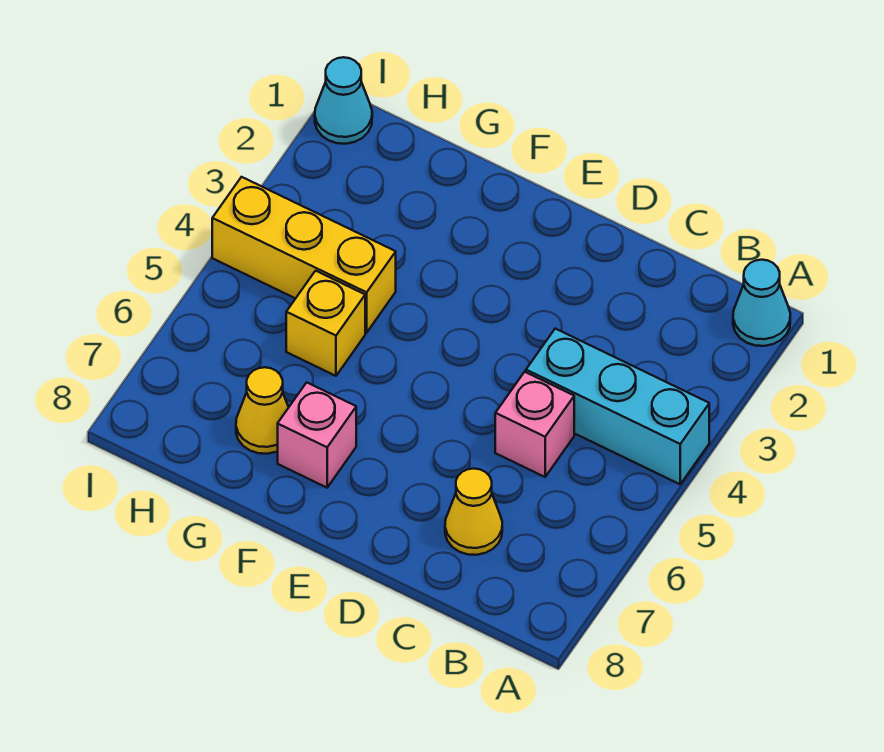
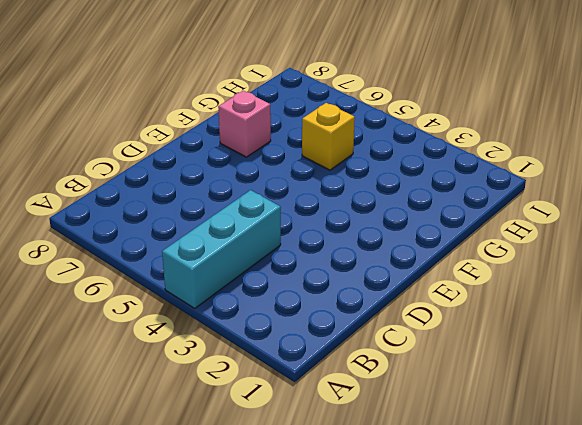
none -> cyan 1x1 cone [733,260,790,346]
none -> pink 1x1 brick [495,372,574,477]

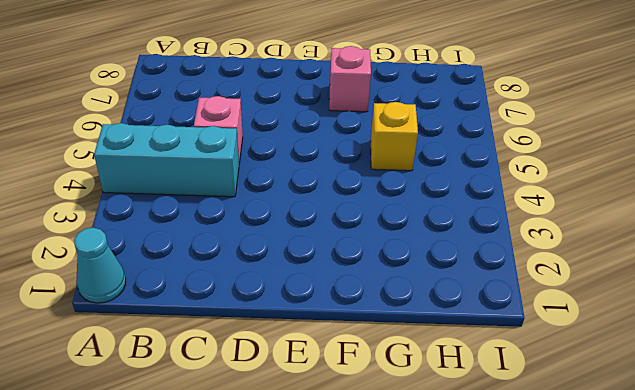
none -> yellow 1x1 cone [445,469,502,555]
none -> yellow 1x3 brick [212,177,396,333]

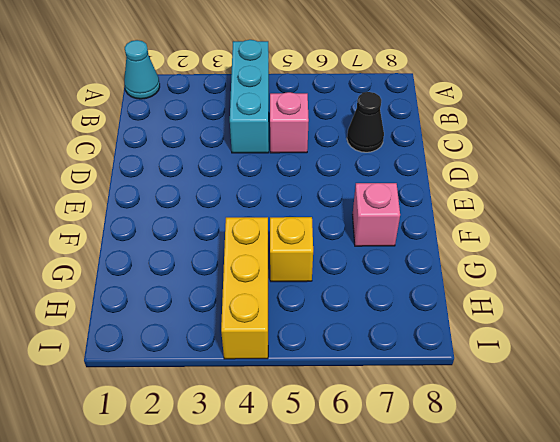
black 1x1 cone [347,92,384,152] -> yellow 1x1 cone [445,469,502,555]
none -> yellow 1x1 cone [236,367,289,454]
none -> cyan 1x1 cone [315,57,372,144]

